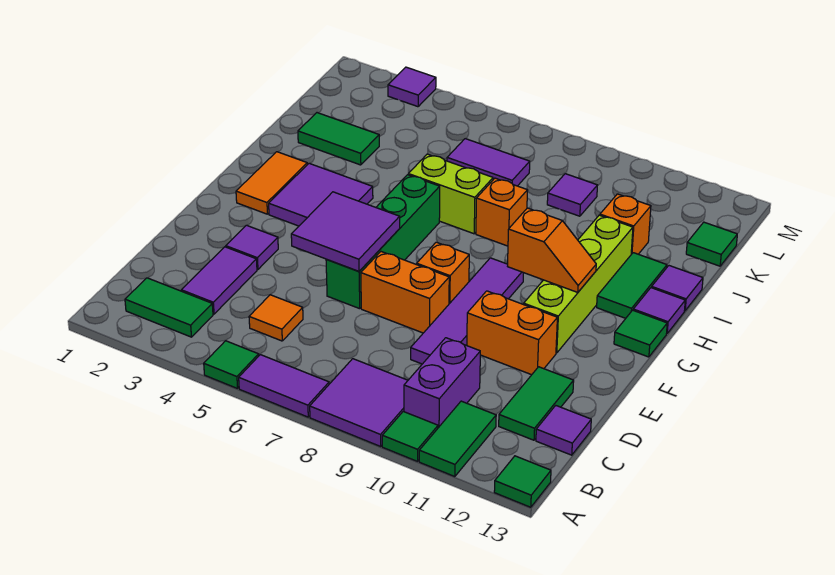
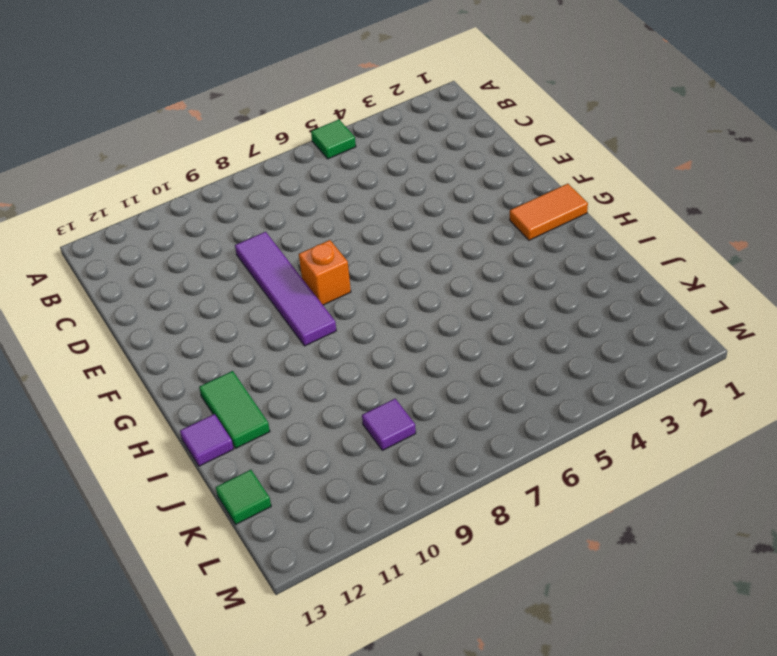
orange 1x2 tile [510,184,588,240] -> orange 1x2 tile turned to [236,152,307,214]
none -> purple 1x2 tile [239,355,329,417]
none -> purple 2x2 tile [310,359,408,446]
none -> green 1x1 tile [382,412,438,461]
none -> green 1x2 tile [419,401,496,477]

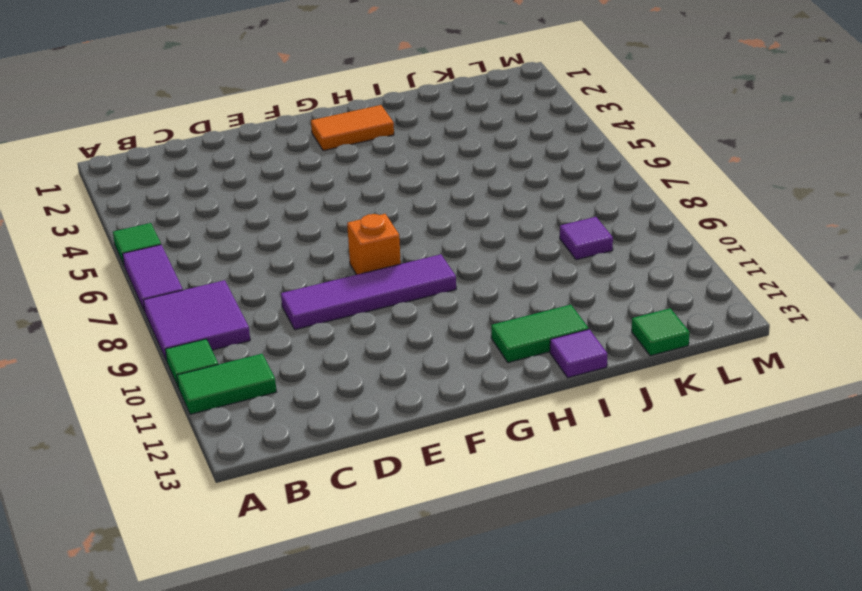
none -> green 1x1 tile [494,456,551,507]
none -> green 1x2 tile [125,278,213,337]
none -> purple 1x2 brick [404,338,480,428]
none -> purple 1x2 tile [181,247,257,314]

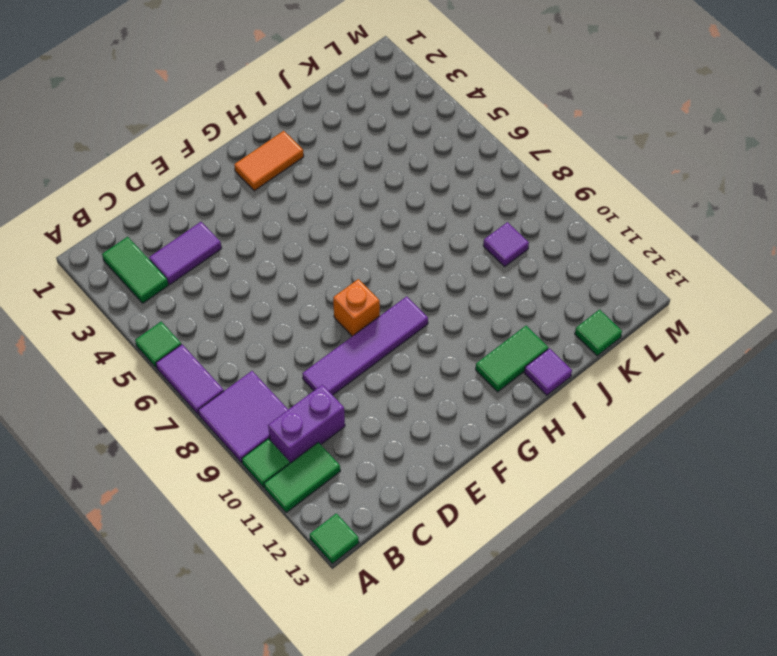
none -> orange 1x1 tile [249,295,303,341]
none -> green 1x2 tile [499,367,574,440]
none -> purple 1x1 tile [536,405,591,455]
none -> purple 1x1 tile [226,225,278,269]

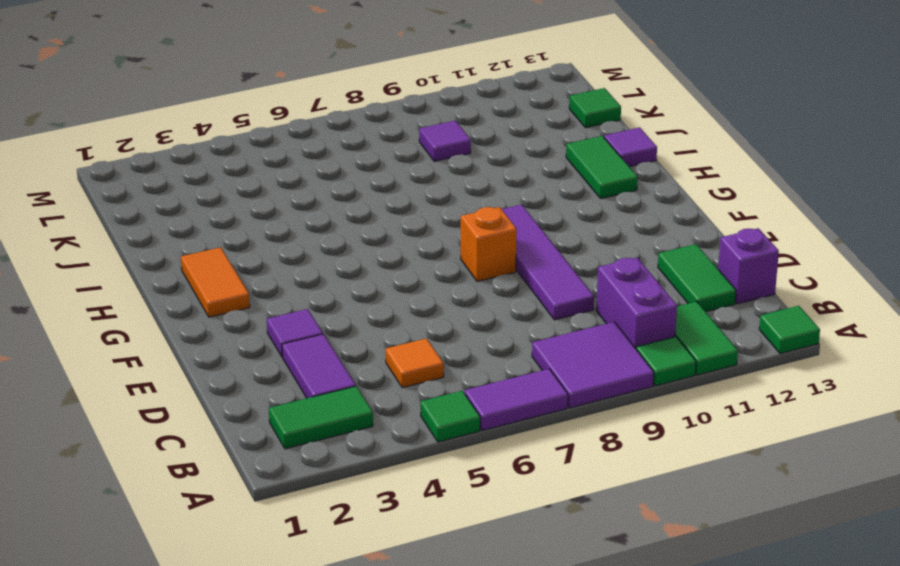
purple 1x1 brick [718,228,779,304] -> purple 1x1 tile [536,405,591,455]
none -> green 1x4 brick [326,175,440,309]
none -> orange 1x2 brick [361,252,449,333]
none -> orange 1x2 brick [467,291,557,375]
none -> lime 1x4 brick [524,215,633,353]

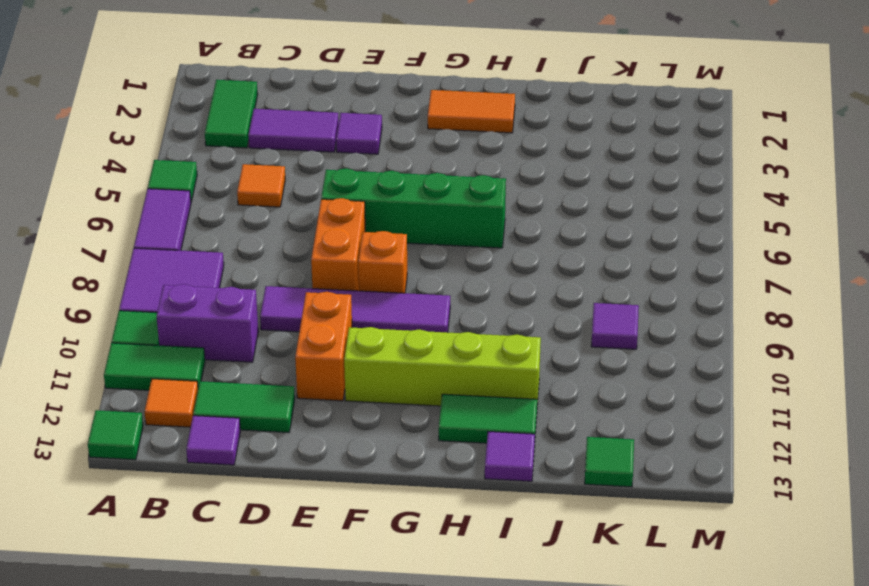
orange 1x1 tile [145,379,198,427] -> none
none -> purple 2x2 tile [269,163,373,226]
none -> green 1x1 tile [614,310,667,357]
none -> purple 1x1 tile [633,288,685,333]
none -> lime 1x2 brick [408,154,493,234]

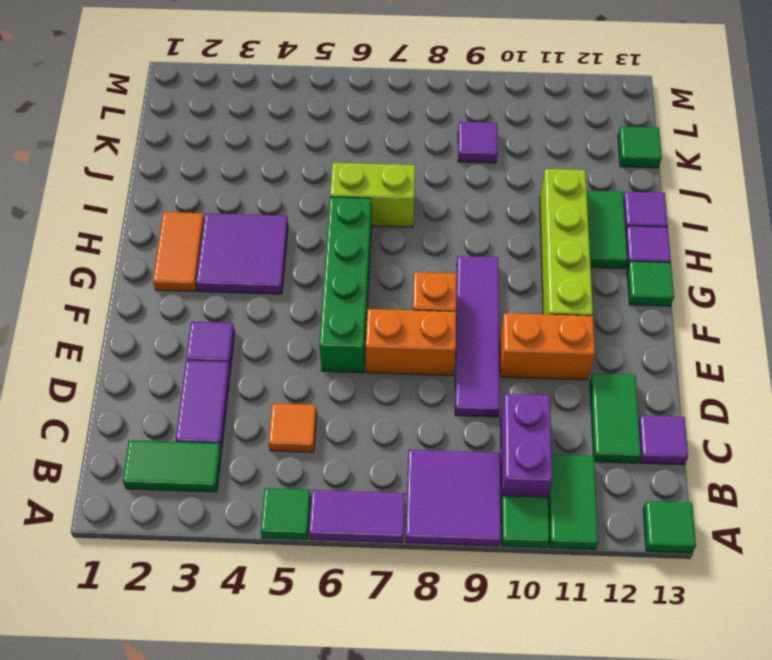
none -> orange 1x1 brick [476,178,528,246]
none -> green 1x2 tile [298,113,379,165]
none -> orange 1x1 brick [600,194,651,254]
none -> purple 1x2 tile [447,139,530,186]

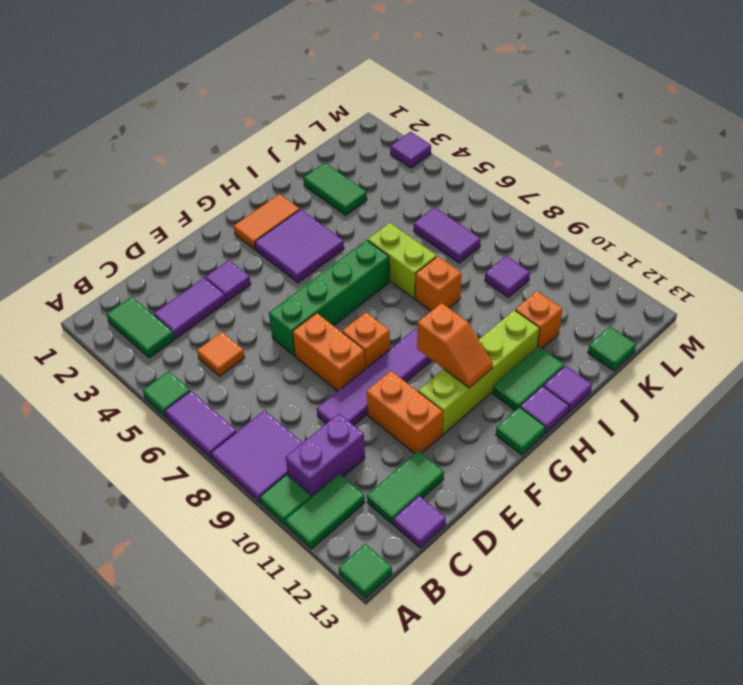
none -> purple 2x2 tile [291,192,400,271]

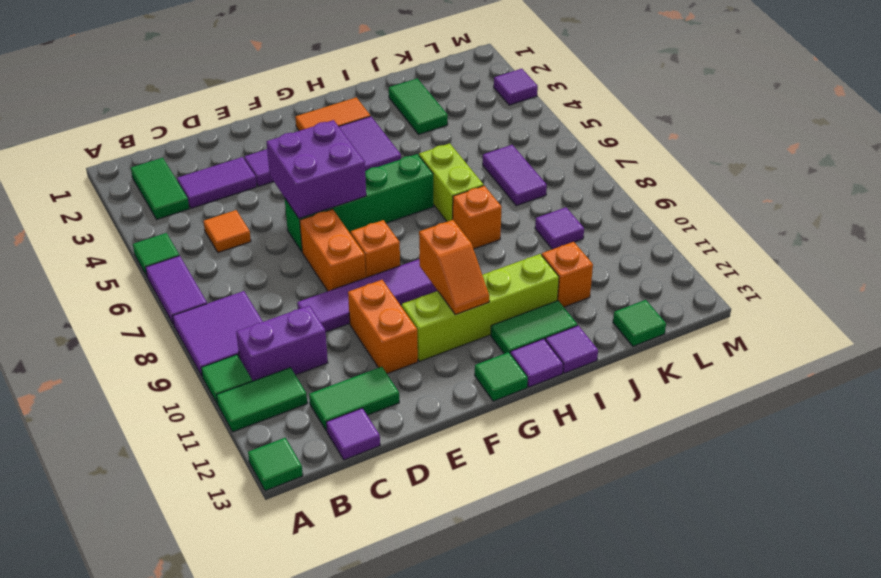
purple 2x2 brick [267,120,366,219] -> purple 2x2 tile [291,192,400,271]

